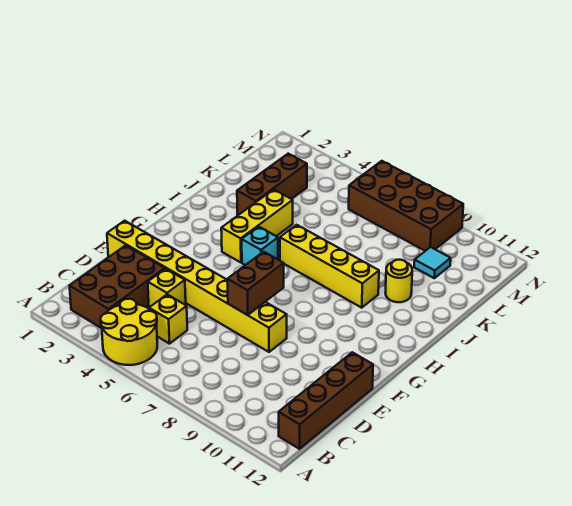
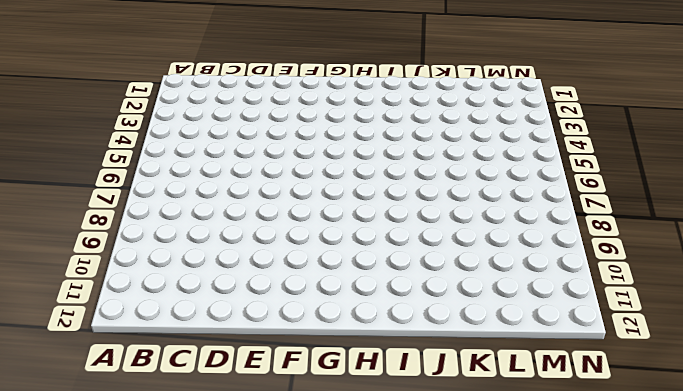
none -> yellow 2x2 round brick [101,299,157,365]
none -> brown 2x3 brick [70,245,165,328]
none -> brown 1x4 brick [279,352,373,449]

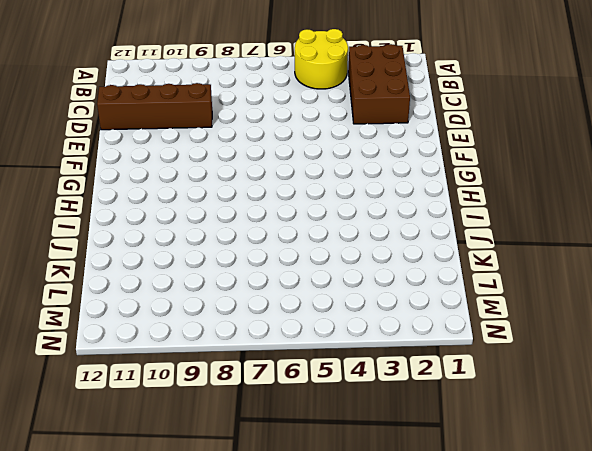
brown 1x4 brick [97,83,212,130] -> brown 1x4 brick turned to [279,352,373,449]
none -> yellow 1x1 brick [149,295,187,344]
none -> yellow 1x1 brick [148,269,186,307]
none -> yellow 1x8 brick [107,221,287,352]

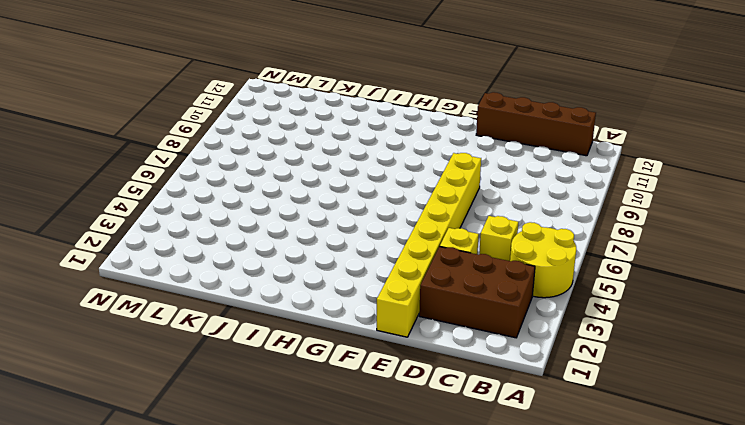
none -> yellow 1x3 brick [221,189,293,262]
none -> cyan 1x1 brick [242,227,278,265]
none -> yellow 1x4 brick [280,225,379,308]

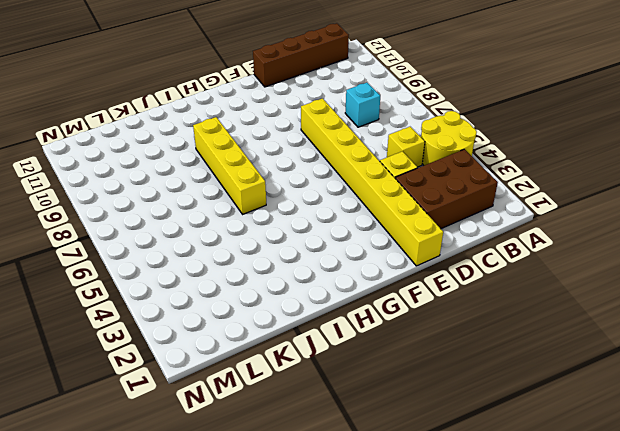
cyan 1x1 brick [345,83,380,127] -> cyan 1x1 brick moved to [242,227,278,265]
none -> yellow 1x3 brick [221,189,293,262]
none -> brown 1x3 brick [237,154,307,215]
none -> yellow 1x1 round brick [385,260,412,302]

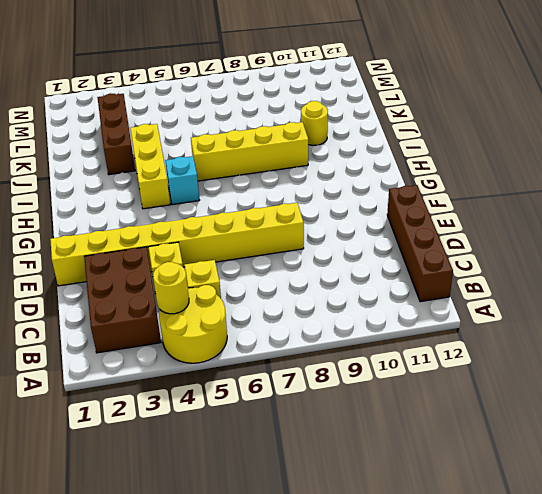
yellow 1x1 round brick [153,262,189,314] -> none
none -> cyan 1x1 tile [414,247,451,278]
none -> brown 2x4 brick [349,161,463,251]
none -> brown 1x2 brick [227,252,284,315]

